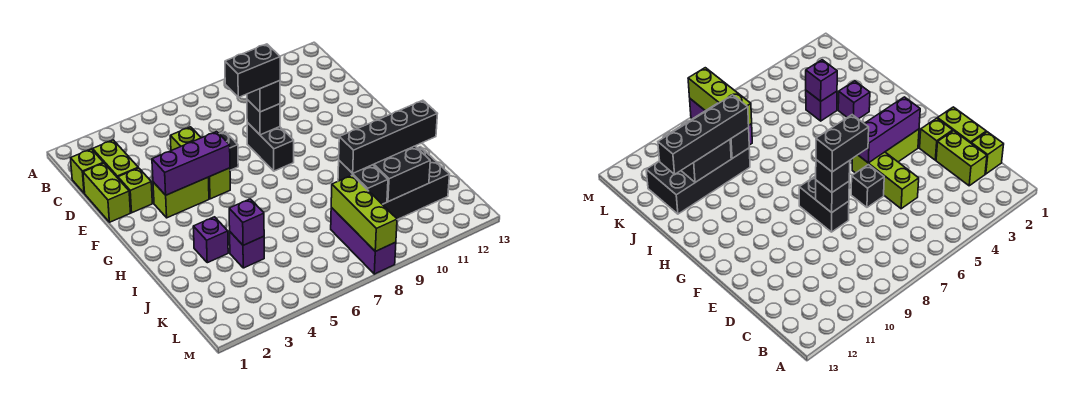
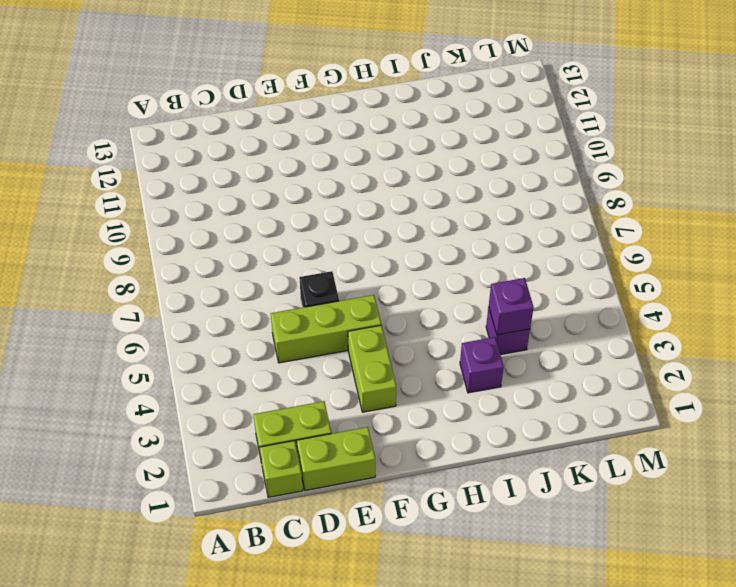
none -> lime 1x1 brick [118,168,152,213]
none -> black 1x2 brick [247,122,294,171]
none -> black 2x4 brick [382,147,450,220]

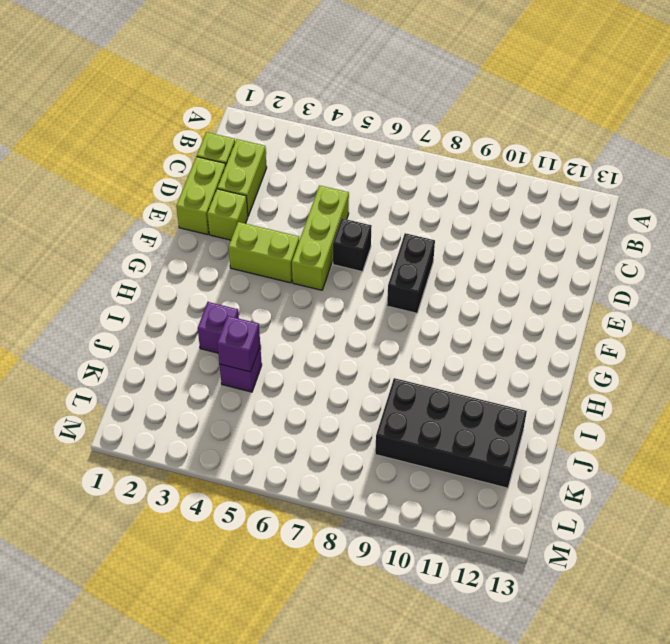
none -> purple 1x3 brick [331,207,396,274]
none -> black 1x1 brick [247,100,280,135]
none -> purple 1x3 brick [152,132,230,195]

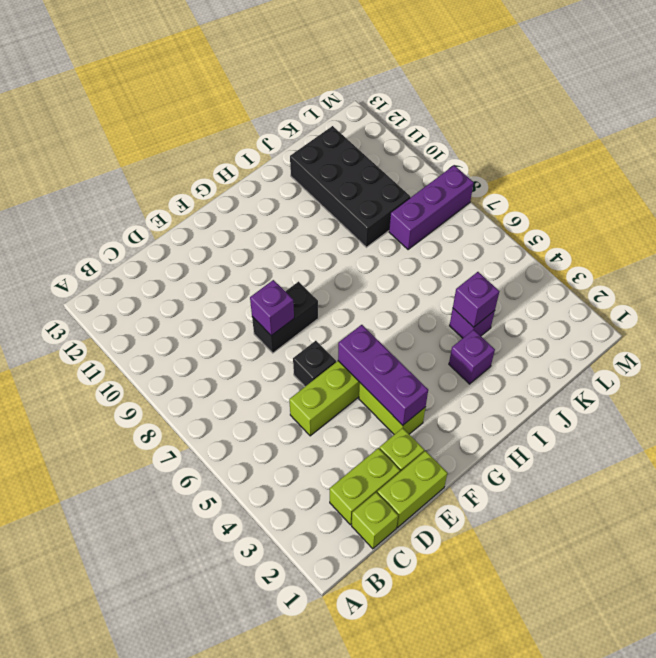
purple 1x1 brick [250,280,294,336] -> black 1x1 brick [247,100,280,135]
none -> black 1x2 brick [338,161,388,204]
none -> black 2x2 brick [373,146,430,202]
none -> lime 1x3 brick [331,175,397,251]

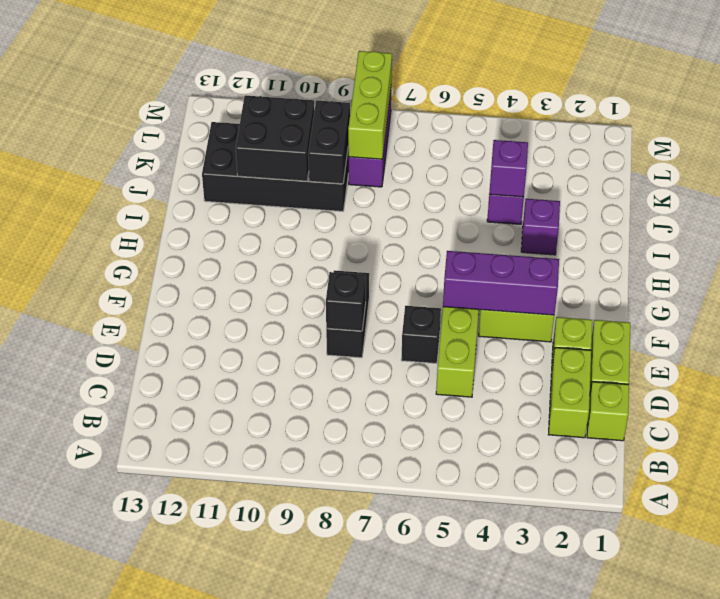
none -> black 1x1 brick [247,81,280,112]
none -> black 1x4 brick [339,100,437,173]
none -> black 1x2 brick [225,44,280,97]

